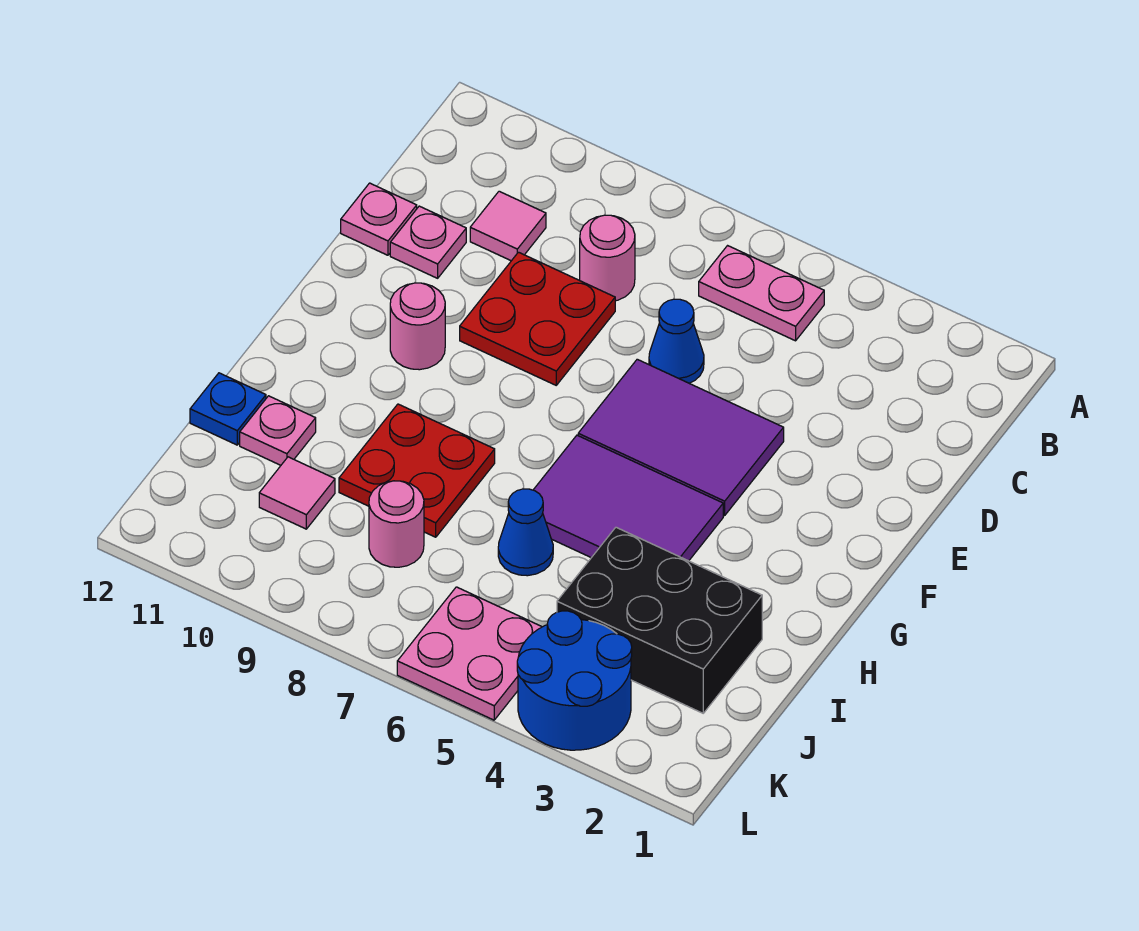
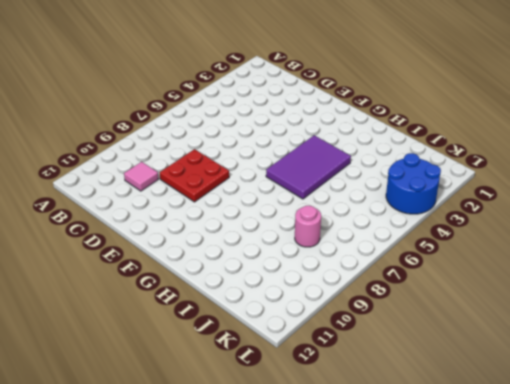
none -> pink 1x2 plate [699,246,824,341]
none -> pink 1x1 round brick [580,215,635,301]
none -> blue 1x1 cone [649,299,704,383]

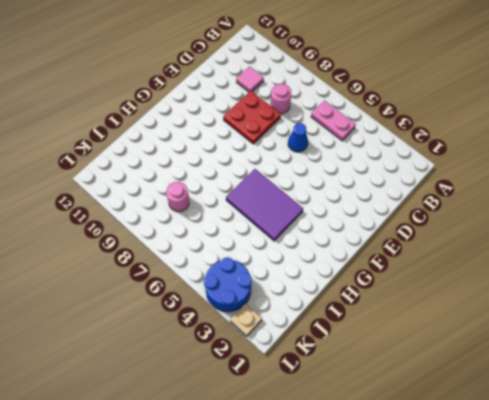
tan 1x1 plate [230,304,262,336] -> none
none -> pink 1x1 plate [390,206,466,278]
none -> pink 1x1 plate [341,183,417,255]
none -> purple 2x3 tile [578,359,784,516]

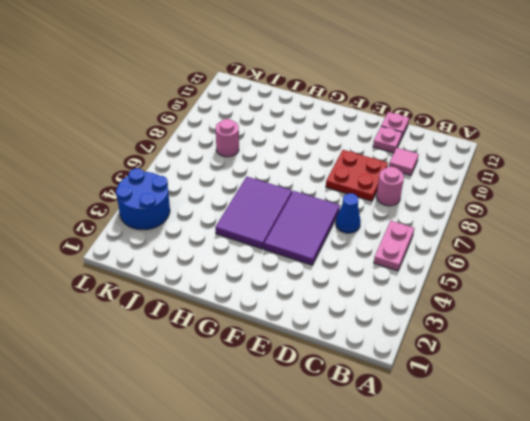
none -> pink 1x1 round brick [390,283,445,370]
none -> red 2x2 plate [339,404,495,537]
none -> black 2x3 brick [557,527,762,713]

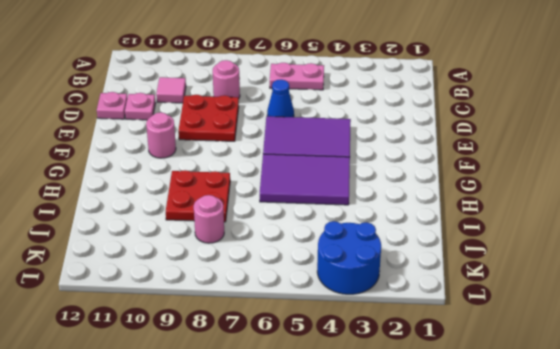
none -> black 2x3 brick [557,527,762,713]
none -> blue 1x1 cone [498,489,553,576]
none -> pink 1x1 plate [240,396,316,465]

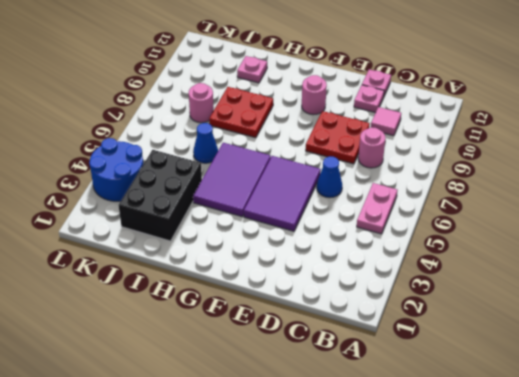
none -> blue 1x1 plate [190,373,266,445]
none -> pink 1x1 tile [259,457,335,529]
none -> pink 2x2 plate [397,587,542,720]

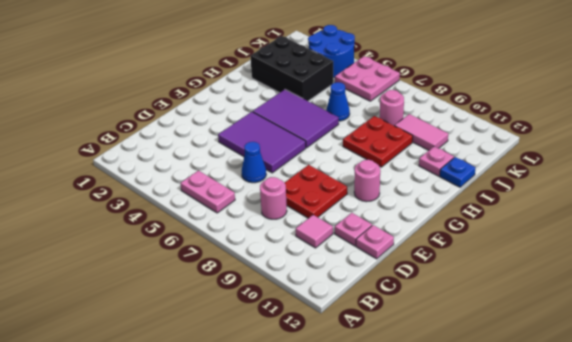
pink 1x2 tile [395,114,448,150] -> pink 1x1 tile [259,457,335,529]

